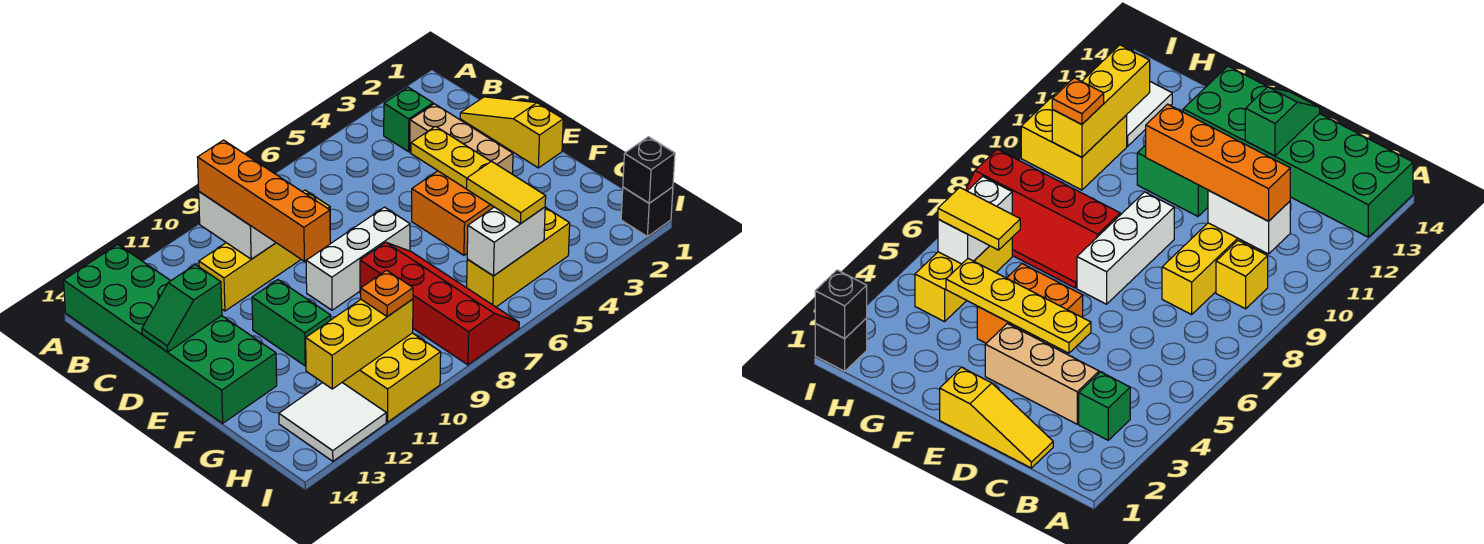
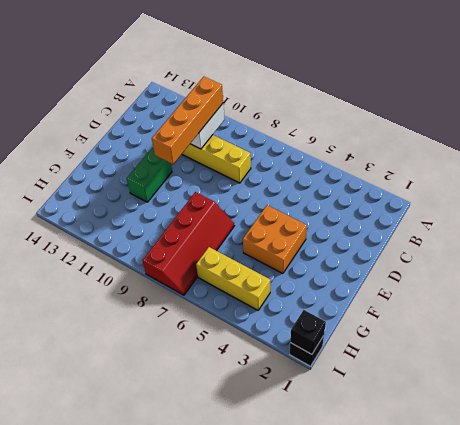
none -> green 2x6 brick [64,245,277,423]
none -> green 1x1 brick [384,87,433,152]
none -> yellow 1x1 brick [1216,241,1268,309]

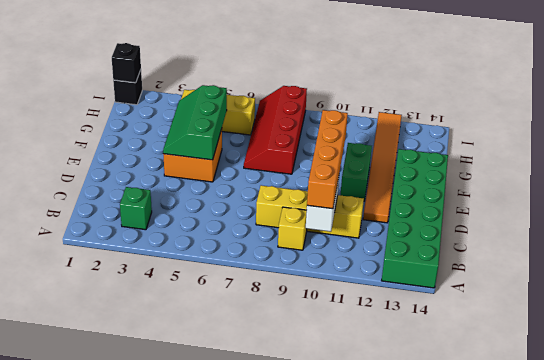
orange 1x6 tile [363,112,402,223] -> white 2x2 tile [279,383,386,461]
green 2x3 slope [163,85,227,160] -> yellow 1x4 plate [411,126,491,189]
none -> yellow 1x3 slope [460,97,563,168]
none -> tan 1x3 brick [410,104,513,174]
none -> white 1x3 brick [306,207,410,310]

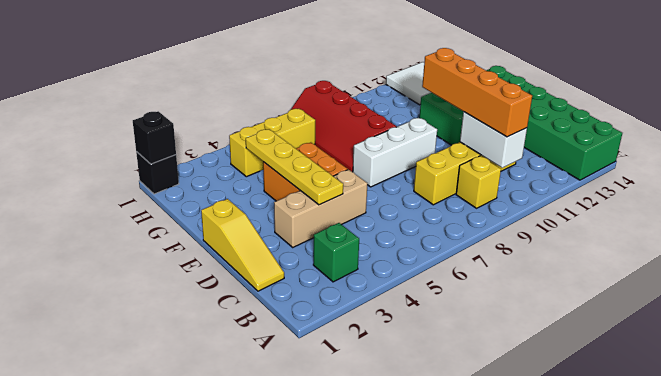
tan 1x3 brick [274,170,368,247] -> tan 1x3 brick turned to [410,104,513,174]
none -> yellow 2x2 brick [342,333,441,422]
none -> green 1x2 slope [142,265,222,352]
none -> white 1x2 brick [467,207,545,276]

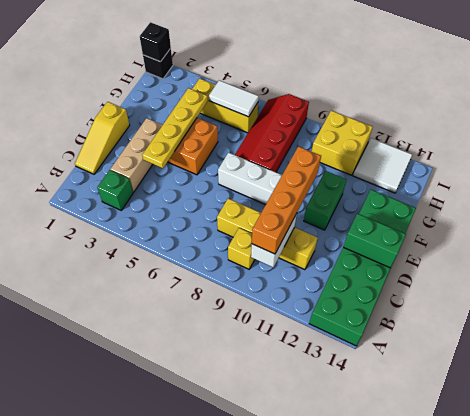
green 1x2 brick [343,213,406,268] -> green 1x2 slope [142,265,222,352]
white 1x2 tile [209,80,259,117] -> white 1x2 brick [467,207,545,276]
none -> yellow 1x3 brick [306,299,413,389]
none -> yellow 1x2 tile [467,161,546,224]
none -> orange 1x1 plate [361,270,413,317]

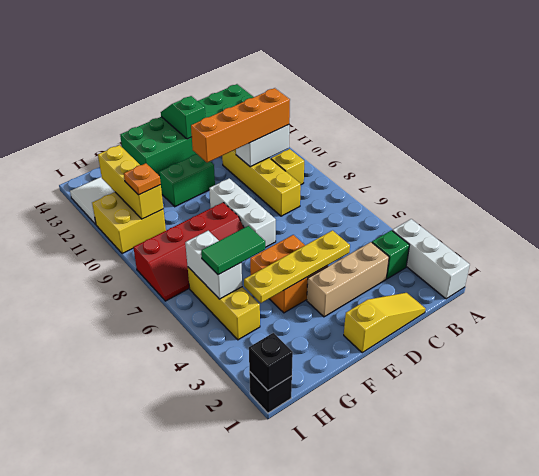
white 1x3 brick [392,219,470,299] -> none
green 1x2 tile [201,226,265,275] -> yellow 1x2 tile [467,161,546,224]

